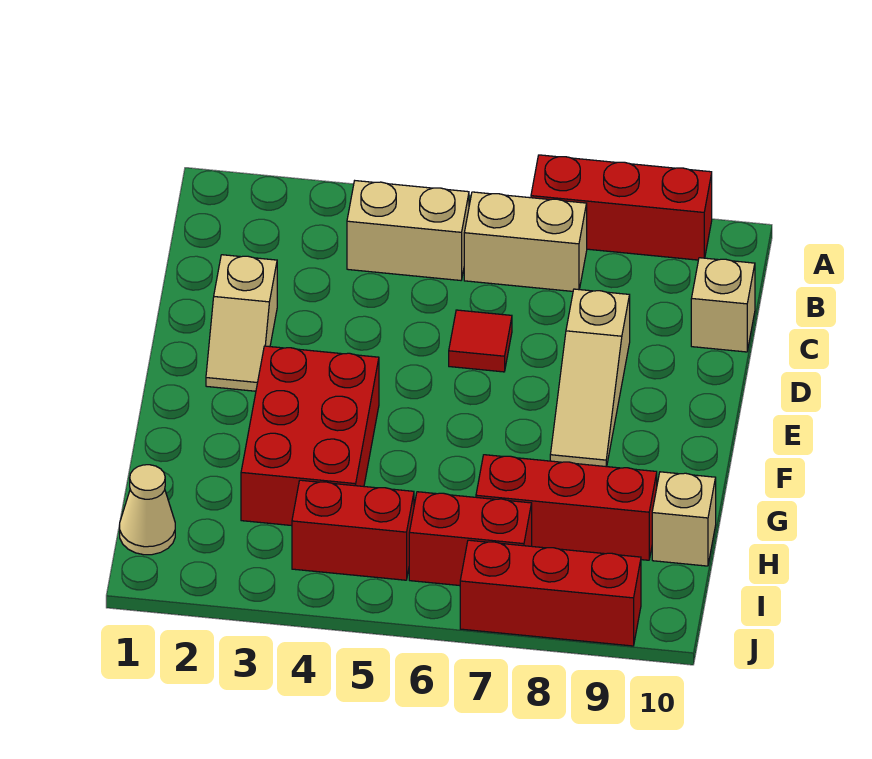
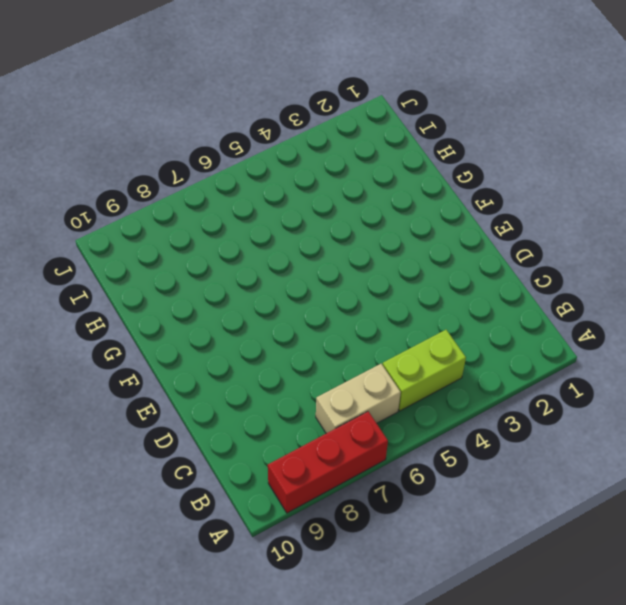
lime 1x2 brick [383,330,466,411] -> tan 1x2 brick [347,181,469,280]
none -> tan 1x1 brick [691,258,755,352]
none -> tan 1x2 slope [206,255,277,391]
none -> red 1x1 tile [449,310,512,372]

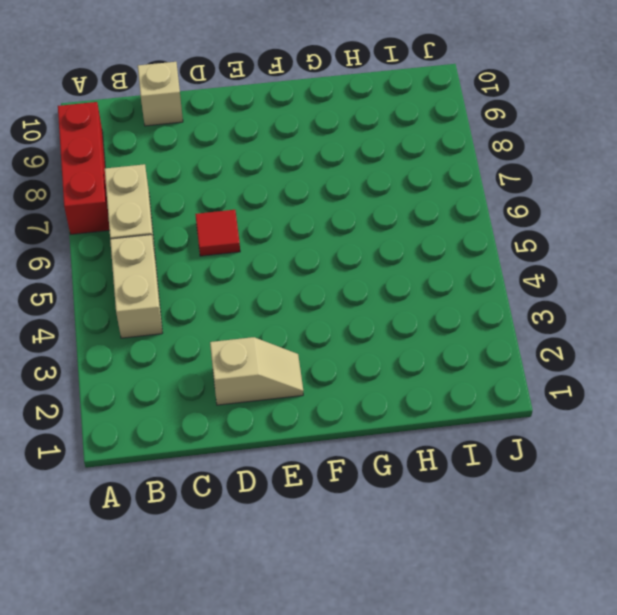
none -> tan 1x3 slope [550,289,630,467]
none -> red 2x3 brick [241,346,379,526]
none -> red 1x3 brick [476,455,657,560]

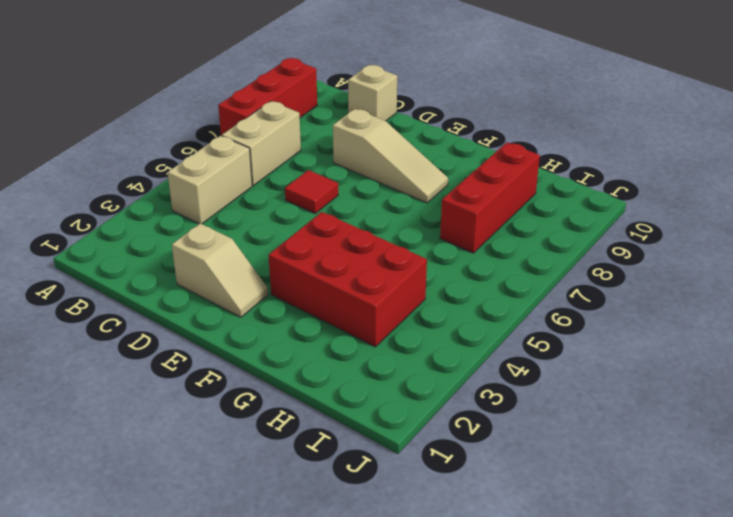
none -> tan 1x1 brick [652,472,716,566]
none -> tan 1x1 cone [120,465,175,555]
none -> red 1x2 brick [292,480,414,580]

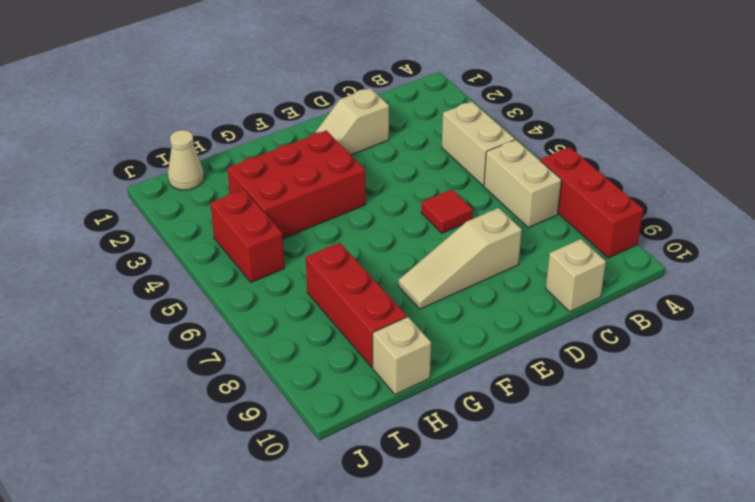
none -> red 1x2 brick [409,492,532,586]
none -> red 1x3 brick [460,540,641,646]

